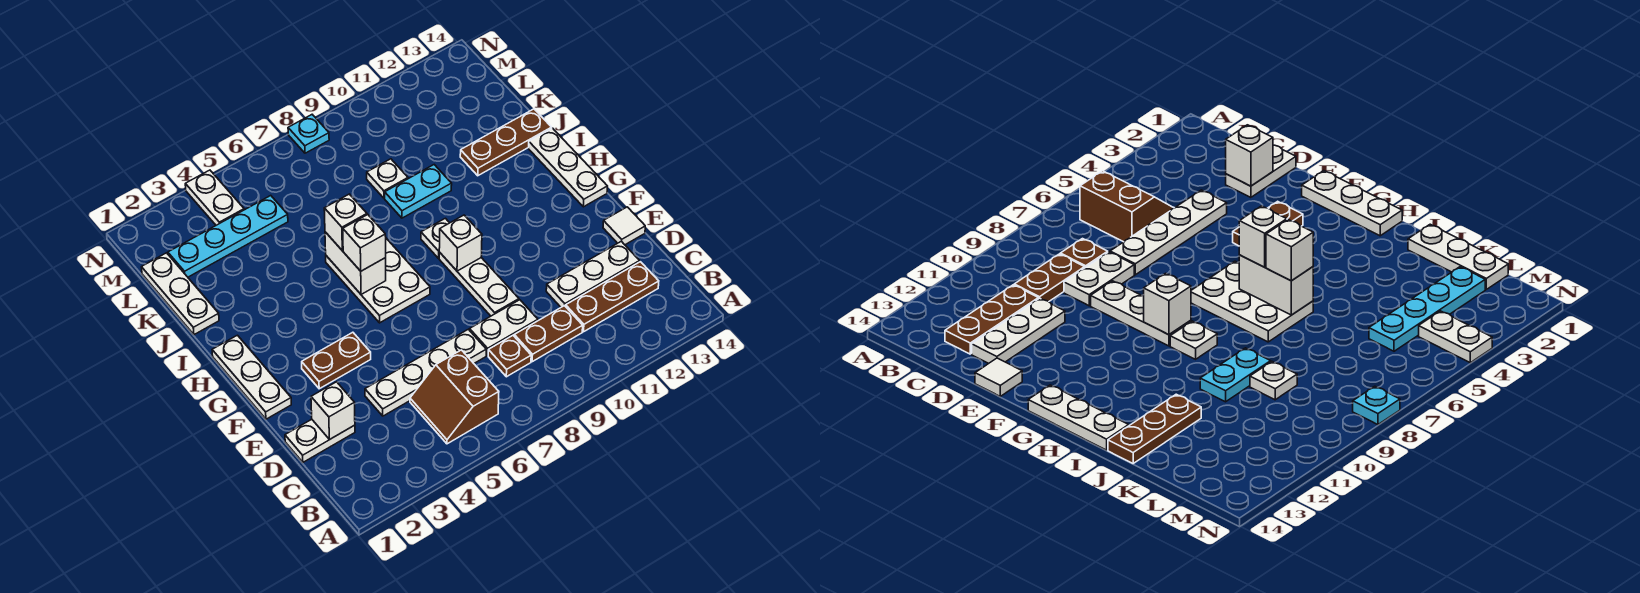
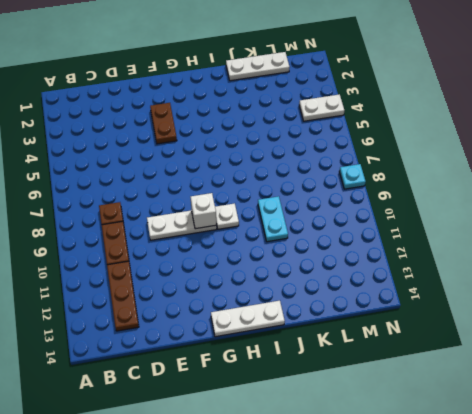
none -> brown 2x2 slope [410,350,499,444]
none -> white 1x2 plate [285,419,355,462]
none -> white 1x4 plate [365,329,486,416]

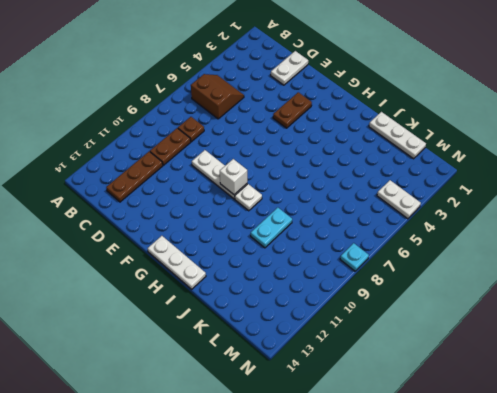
none -> white 1x4 plate [365,329,486,416]
none -> white 1x2 plate [470,300,538,356]
none -> white 1x3 plate [546,241,640,307]

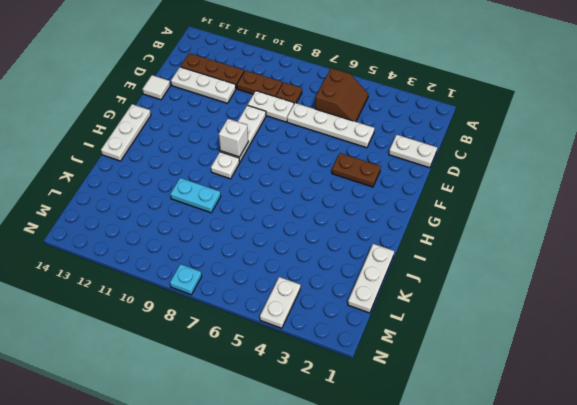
none -> white 1x3 plate [212,335,291,419]
none -> white 2x3 plate [326,238,430,323]
none -> brown 1x3 plate [460,109,552,176]

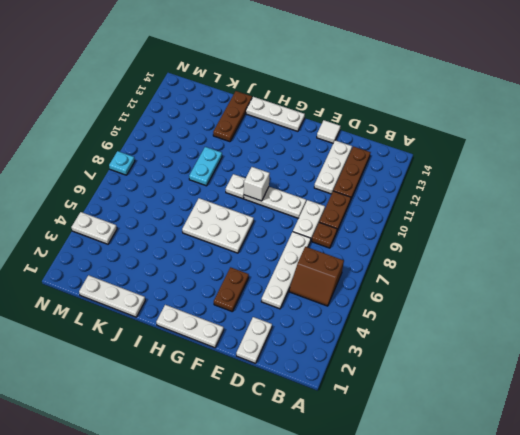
none -> white 1x1 plate [367,159,408,198]
none -> cyan 1x4 plate [168,196,288,277]
none -> white 1x1 brick [311,382,355,439]

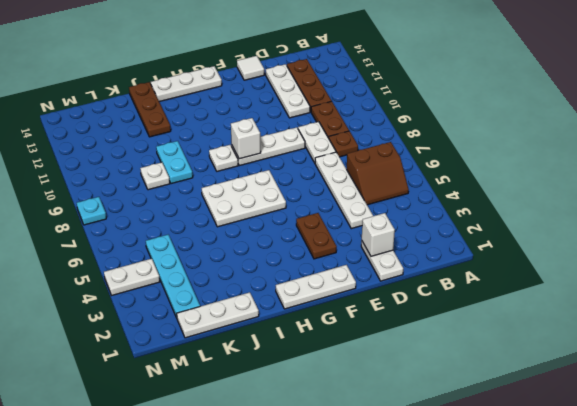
none -> white 1x2 brick [325,232,386,294]
none -> white 1x1 brick [343,215,386,271]
none -> white 1x1 brick [324,194,367,251]

